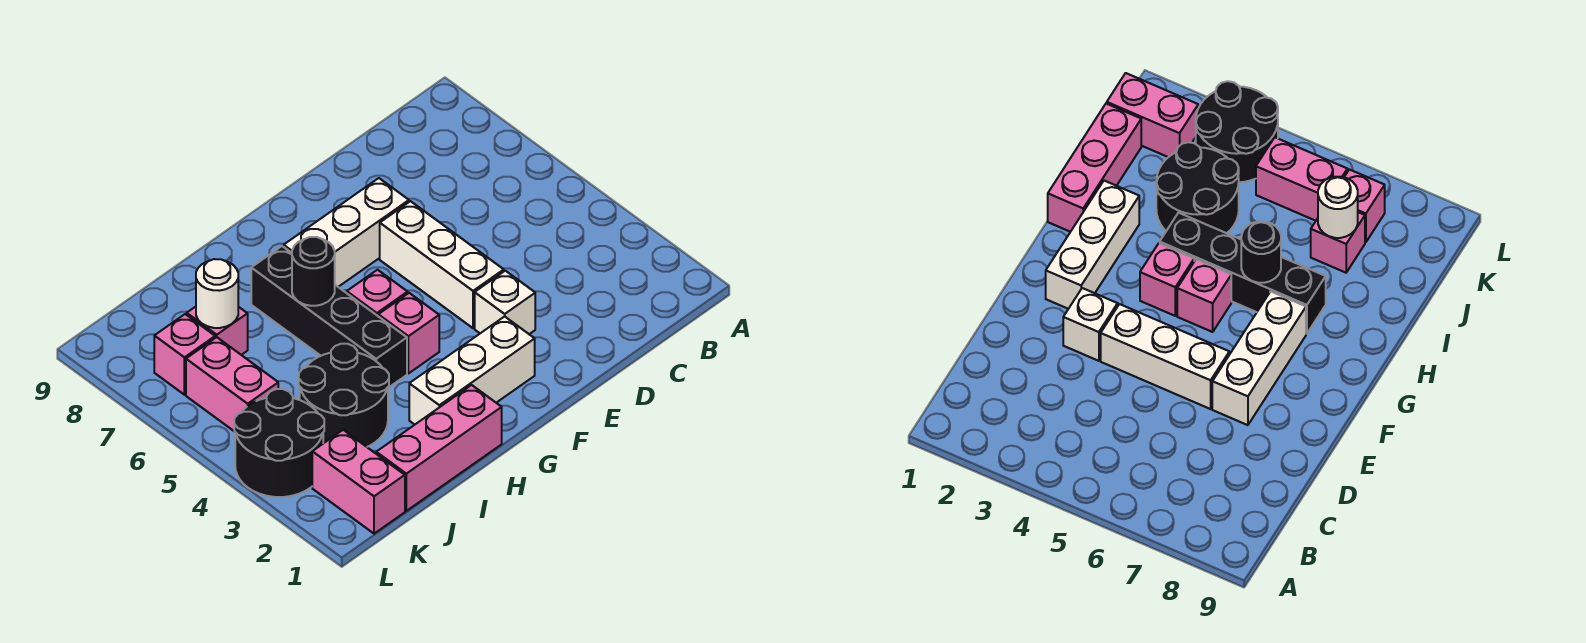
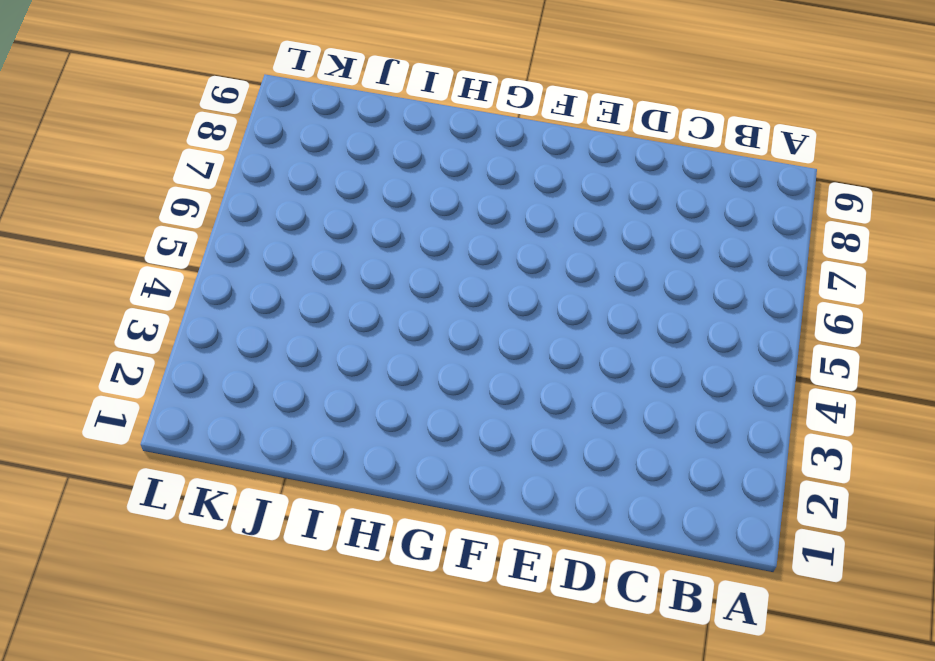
none -> white 1x1 brick [475,271,535,334]
none -> white 1x3 brick [380,201,504,328]
none -> white 1x3 brick [284,178,409,287]

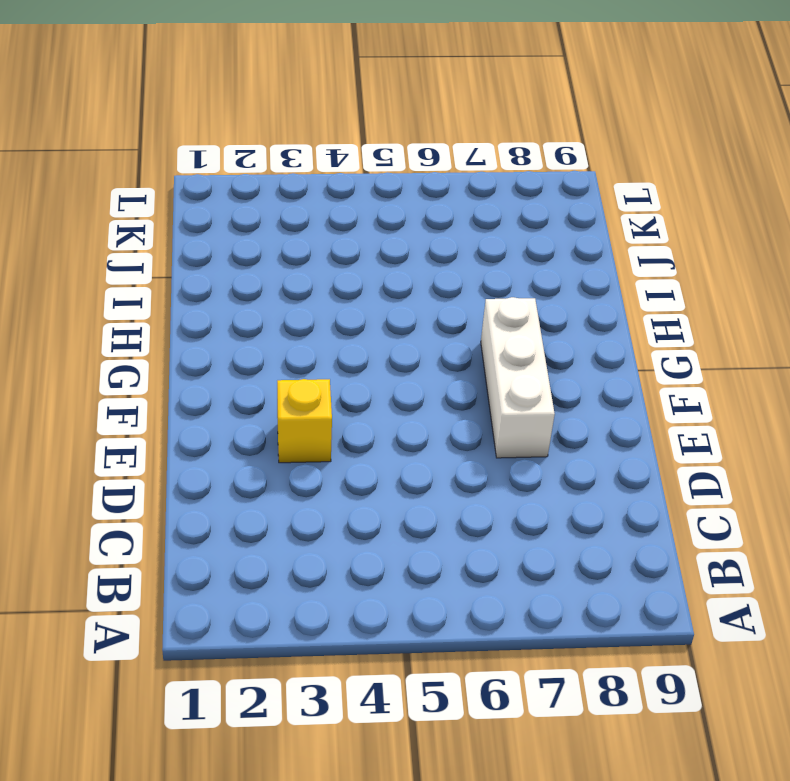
yellow 1x1 brick [277,379,332,463] -> white 1x1 brick [475,271,535,334]
none -> white 1x3 brick [380,201,504,328]
none -> white 1x3 brick [409,316,535,424]
none -> pink 1x1 brick [378,293,439,373]

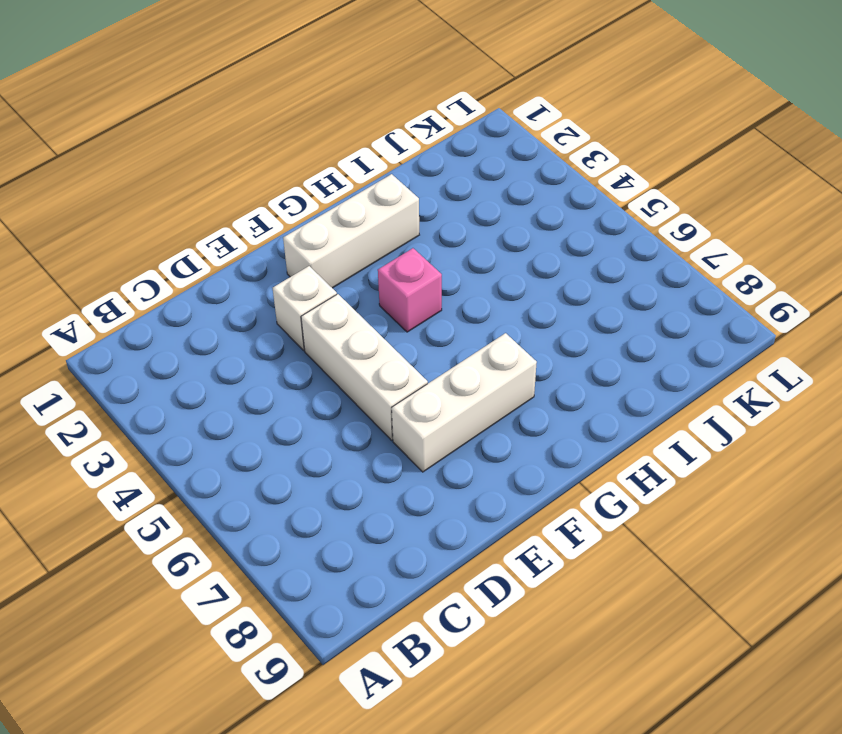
none -> pink 1x1 brick [347,270,408,316]
none -> pink 1x3 brick [376,385,502,511]
none -> black 1x4 brick [251,246,407,388]

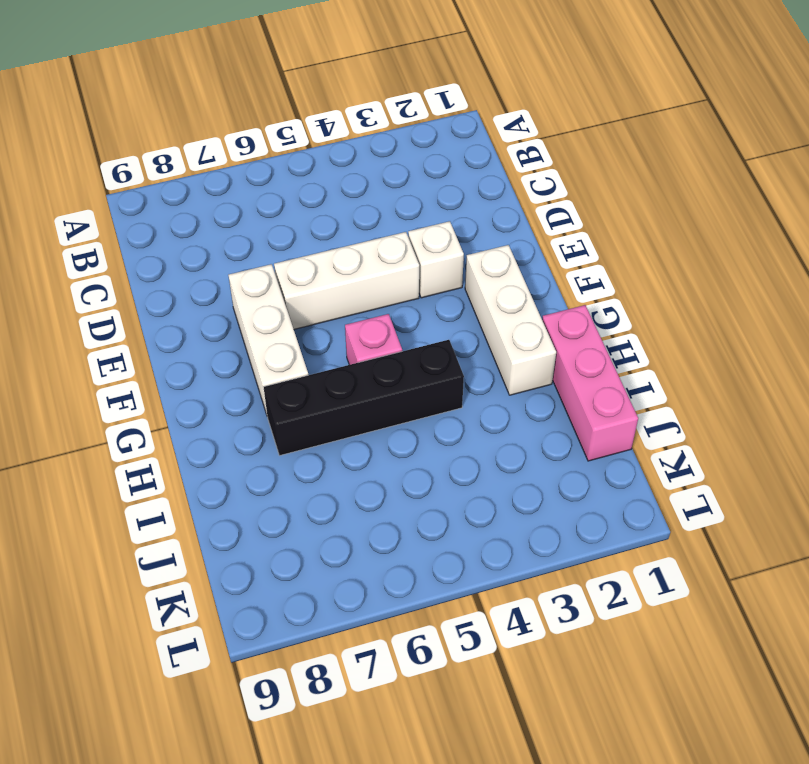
none -> pink 1x1 brick [378,293,439,373]
none -> black 2x2 round brick [299,344,389,447]
none -> pink 1x1 brick [187,307,248,355]

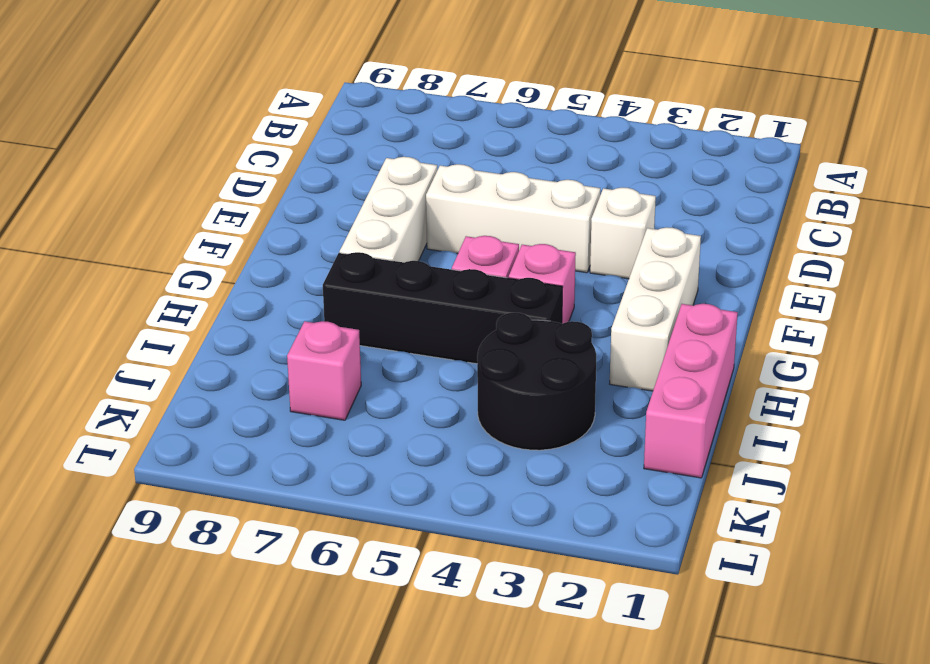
none -> pink 1x2 brick [312,430,405,534]
none -> black 2x2 round brick [234,389,324,497]
none -> pink 1x2 brick [186,337,278,432]

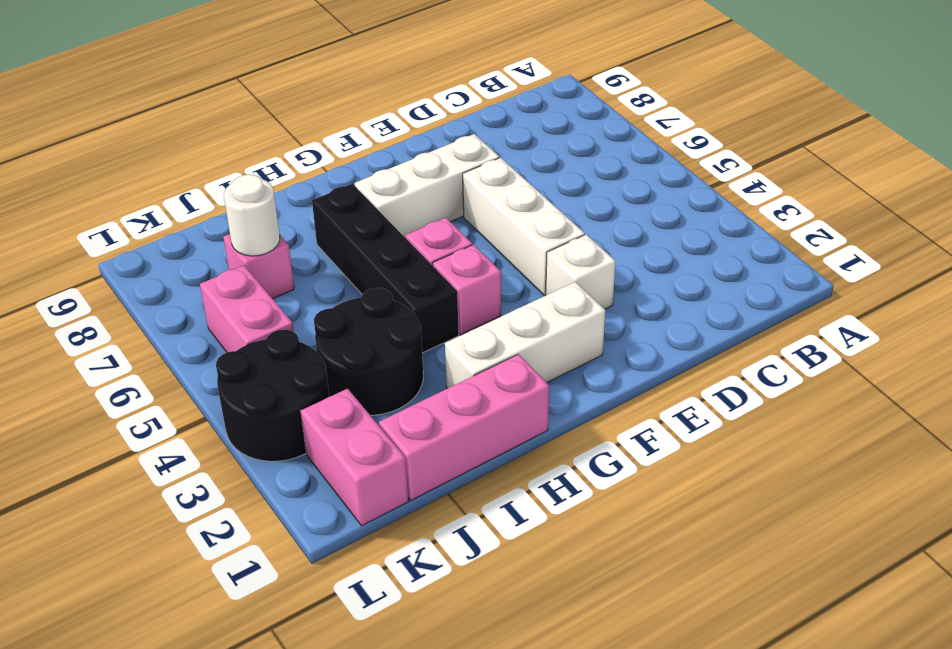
none -> pink 1x1 brick [154,314,215,395]
none -> black 1x1 round brick [292,237,335,306]

